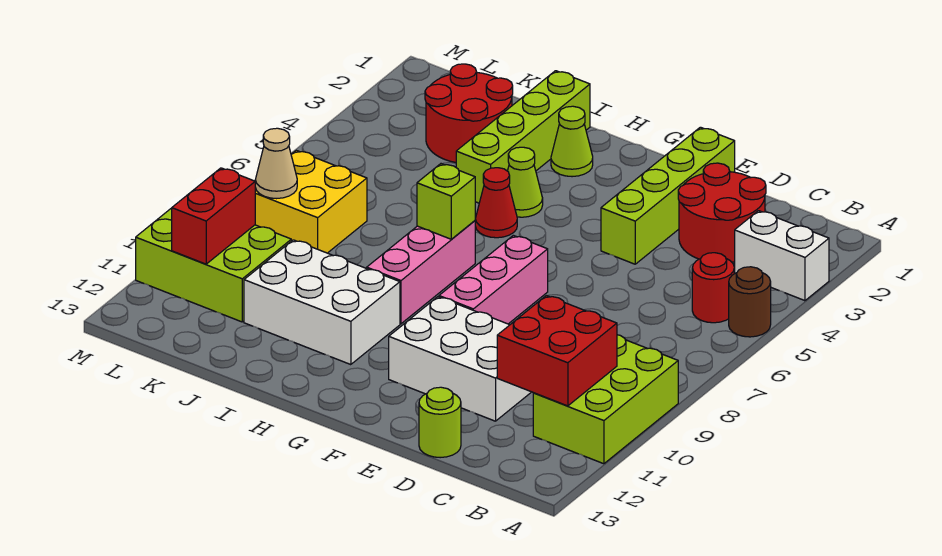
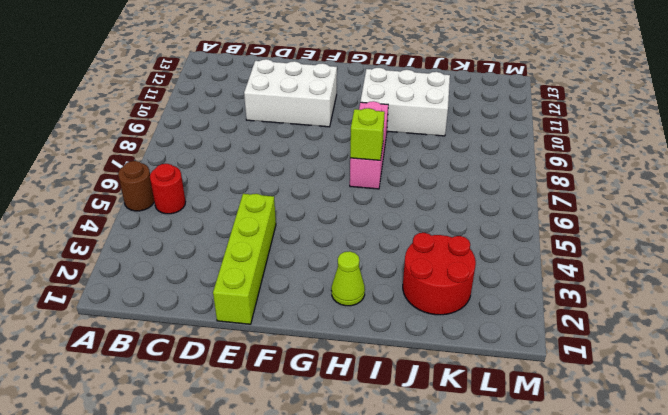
none -> white 1x2 brick [735,211,829,301]
none -> lime 2x3 brick [533,335,678,464]
none -> red 2x2 round brick [678,163,766,262]

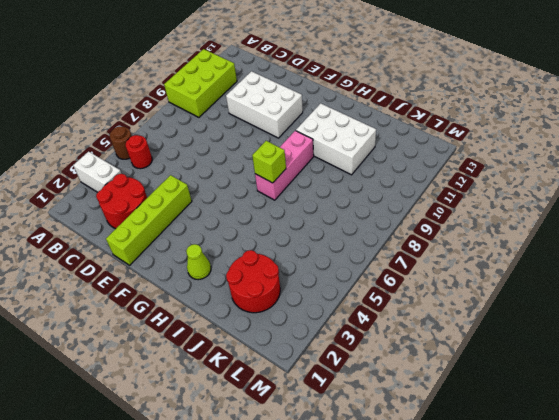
none -> lime 1x1 round brick [419,387,461,458]
none -> pink 1x3 brick [439,235,548,324]
none -> lime 1x1 cone [508,147,543,217]

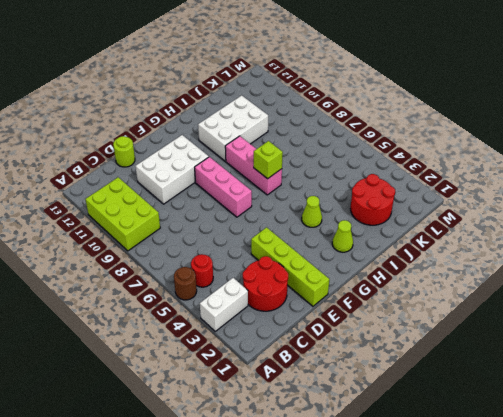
none -> red 1x1 cone [475,168,517,238]
none -> lime 1x4 brick [456,71,590,203]
none -> yellow 2x2 brick [255,150,367,253]

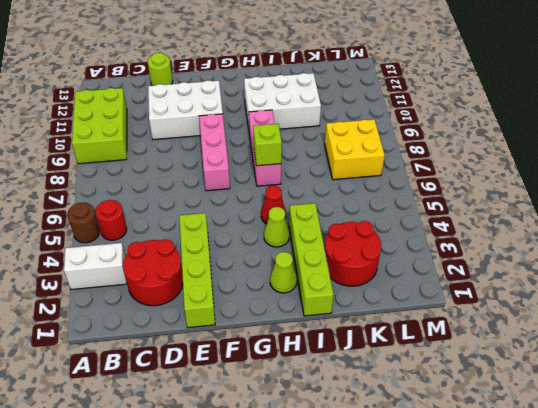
none -> lime 2x3 brick [136,208,291,322]
none -> red 2x2 brick [497,296,617,406]
none -> tan 1x1 cone [255,128,297,199]

